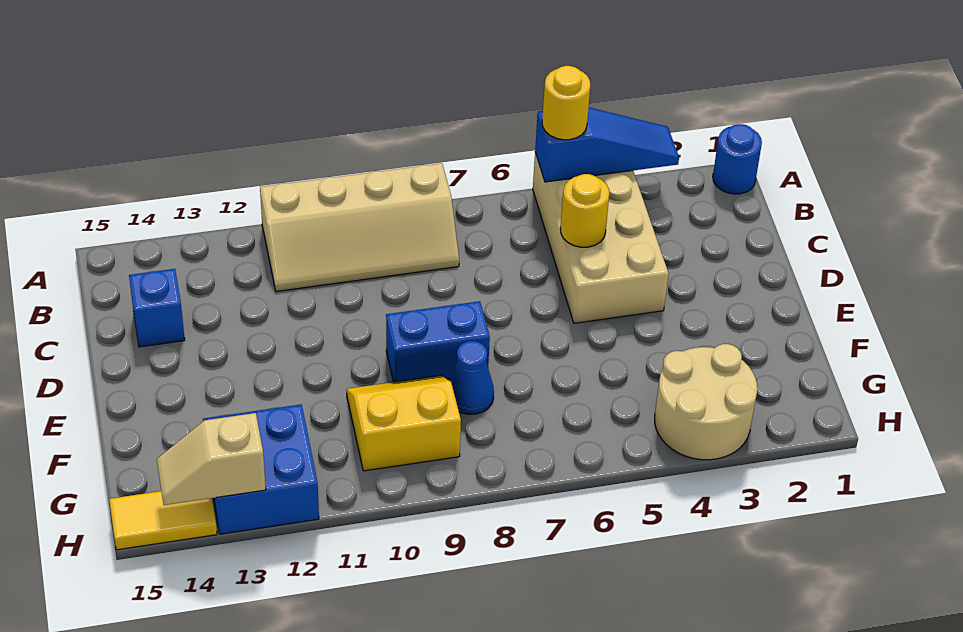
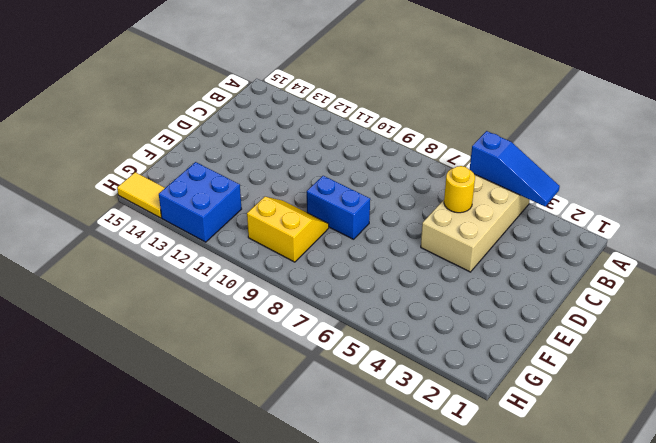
none -> blue 1x1 round brick [713,124,762,194]
none -> tan 2x4 slope [260,163,459,292]
none -> blue 1x1 brick [129,269,185,347]

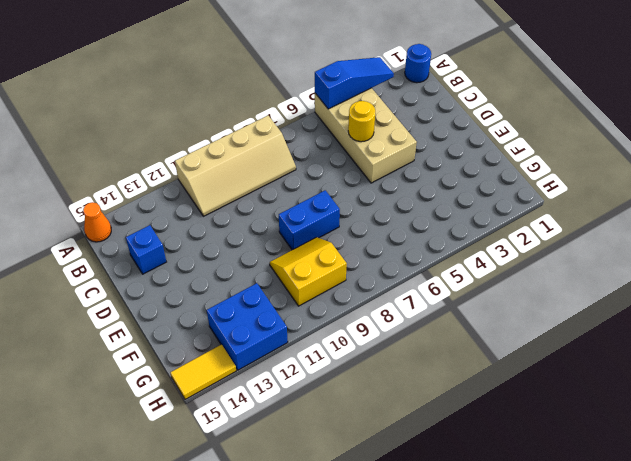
orange 1x1 cone [83,202,111,242] -> none
none -> blue 1x1 cone [450,341,494,414]
none -> tan 2x2 round brick [655,344,757,460]
none -> tan 1x2 slope [157,413,266,505]

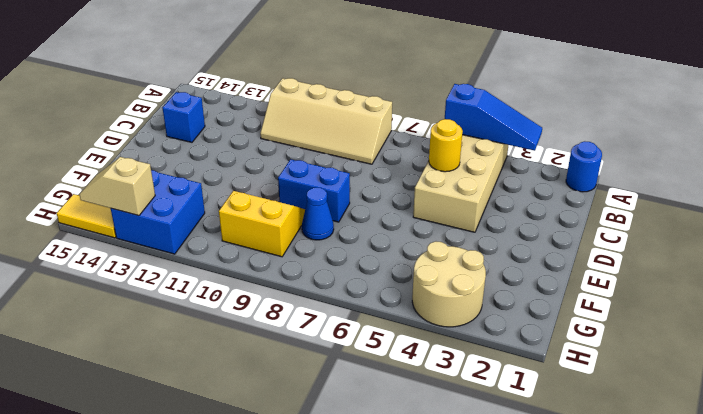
none -> yellow 1x1 round brick [542,66,590,140]

